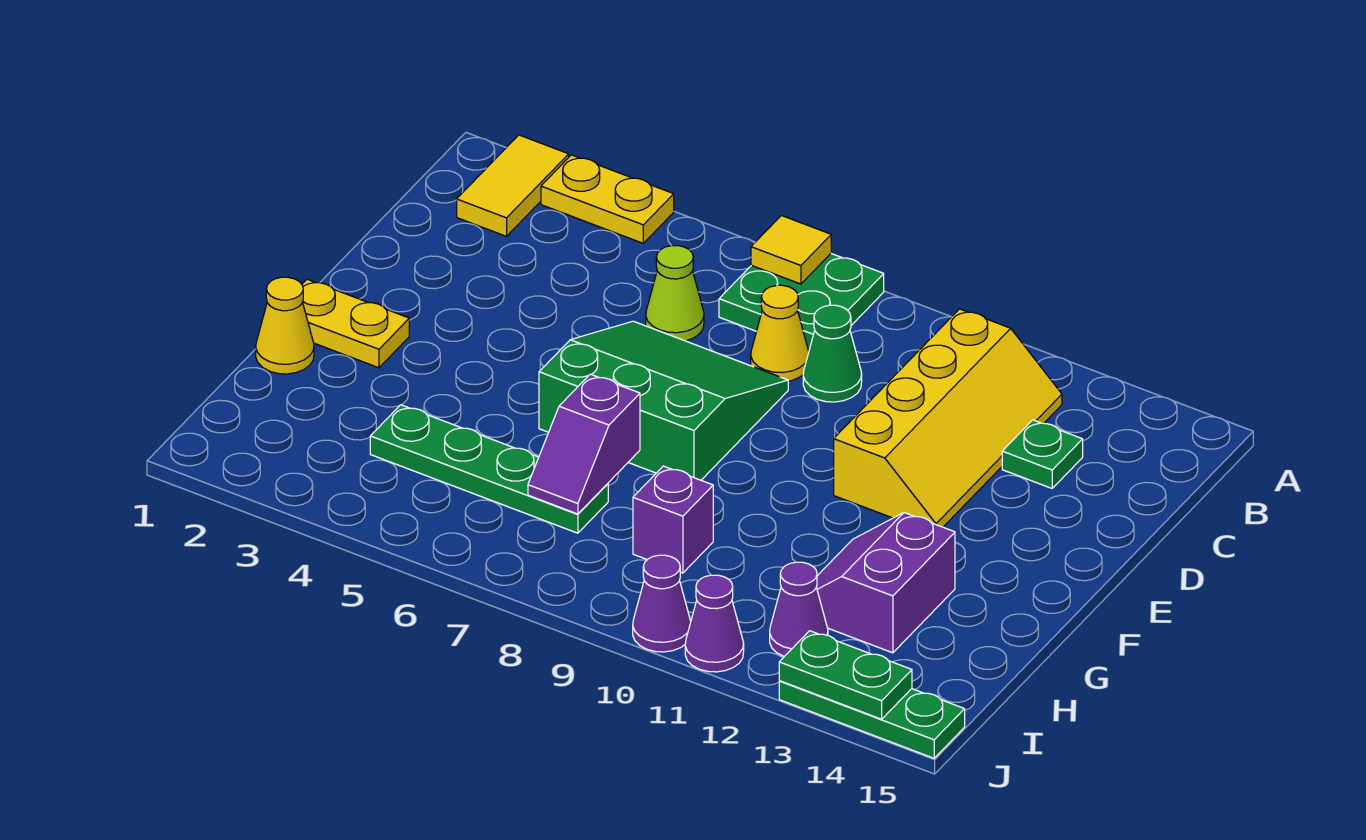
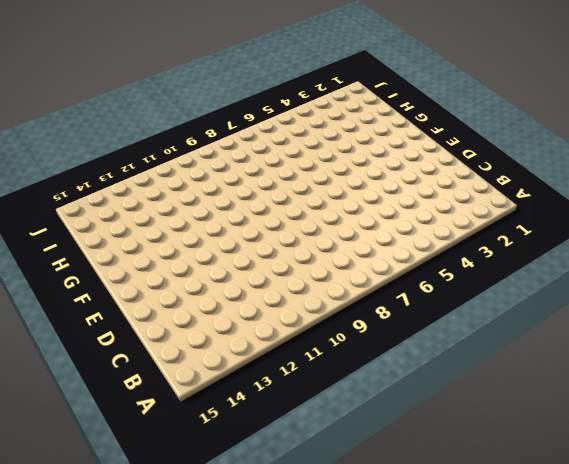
none -> yellow 1x2 tile [457,135,569,236]
none -> yellow 1x2 plate [541,155,674,243]
none -> green 2x2 plate [719,254,884,351]

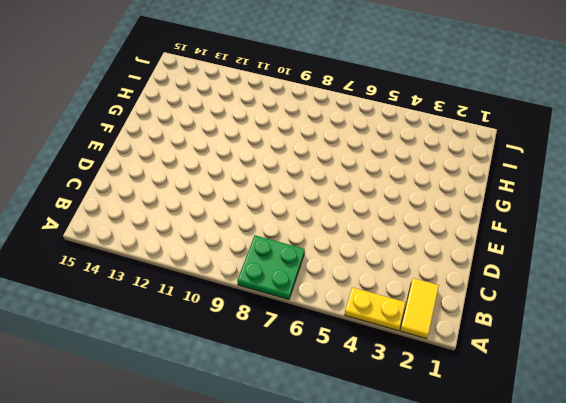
none -> yellow 2x4 slope [834,309,1062,527]
none -> lime 1x1 cone [646,246,704,341]
none -> yellow 1x1 cone [751,285,809,381]

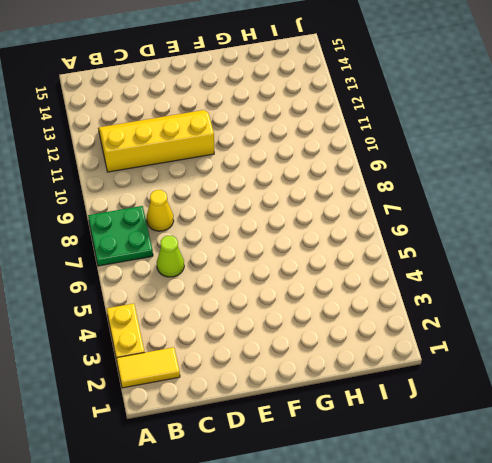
none -> green 1x1 cone [803,305,862,402]
none -> green 1x1 plate [1002,420,1083,488]
none -> green 3x3 slope [539,321,788,480]

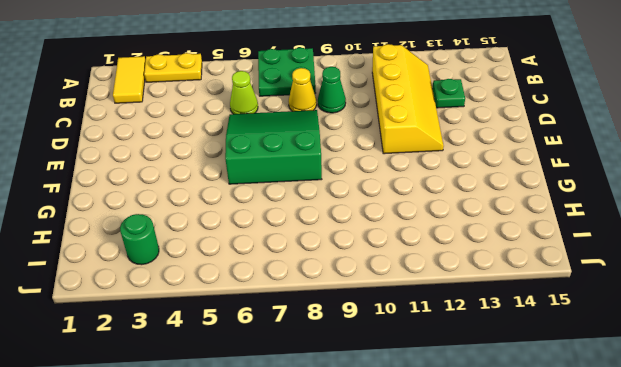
green 1x1 round brick [120,214,159,265] -> none
none -> yellow 1x2 plate [302,279,409,368]
none -> yellow 1x1 cone [256,277,314,374]
none -> purple 2x2 slope [816,513,955,653]

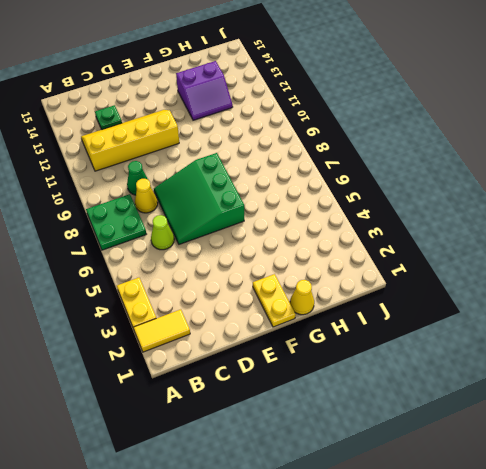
none -> green 1x4 plate [370,405,608,533]
none -> purple 1x1 brick [633,466,713,573]
none -> purple 1x1 cone [770,562,828,656]

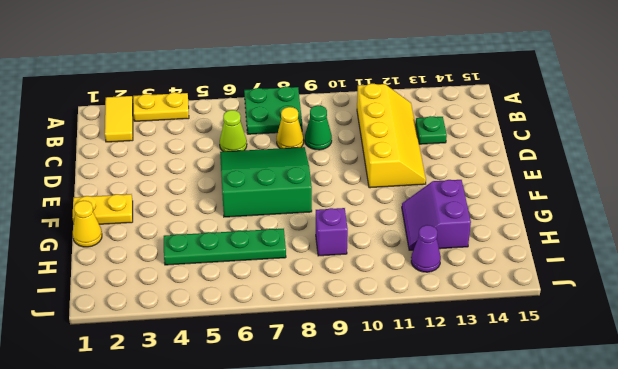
none -> purple 1x1 cone [633,555,691,652]
none -> purple 1x1 cone [685,575,744,672]
none -> green 1x3 plate [779,681,965,758]

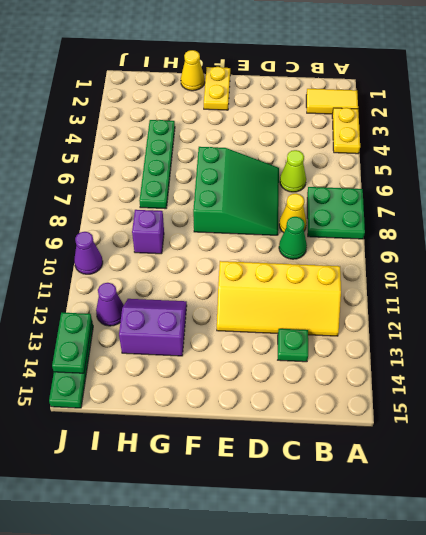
none -> purple 1x1 cone [685,575,744,672]
none -> yellow 1x1 tile [751,216,831,284]
none -> purple 1x2 slope [528,374,640,514]

